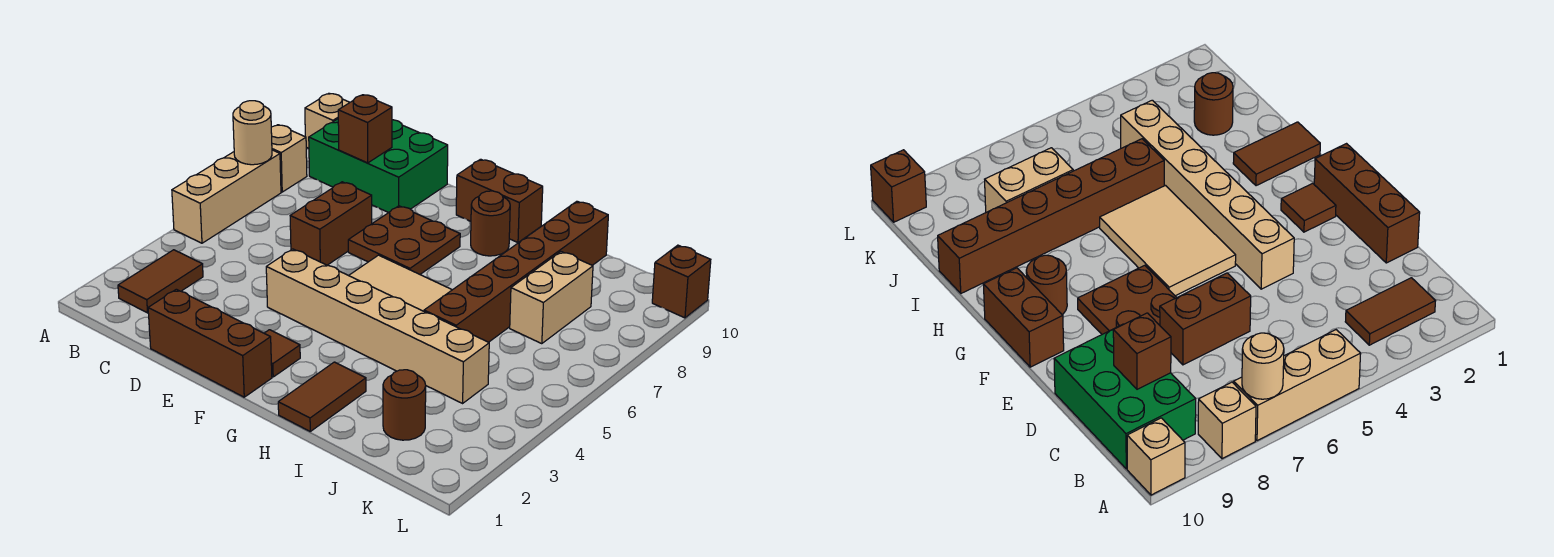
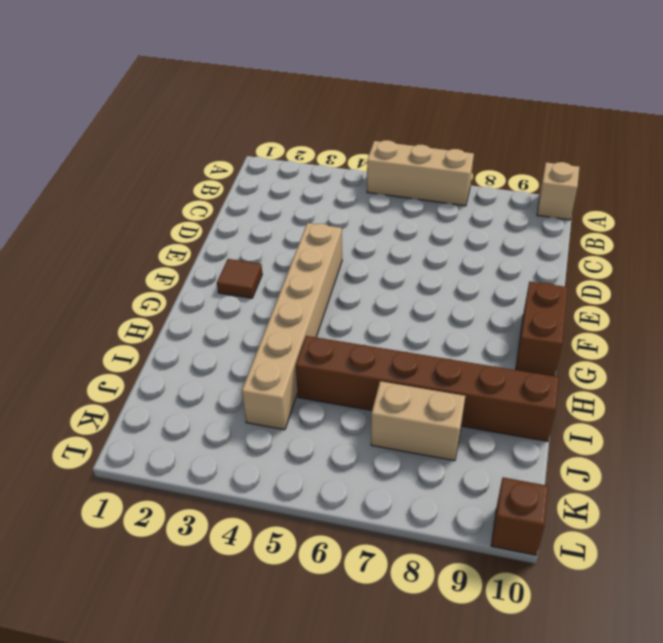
none -> tan 1x1 brick [271,125,307,192]
none -> brown 1x2 tile [118,250,203,313]
none -> green 2x3 brick [309,119,448,213]

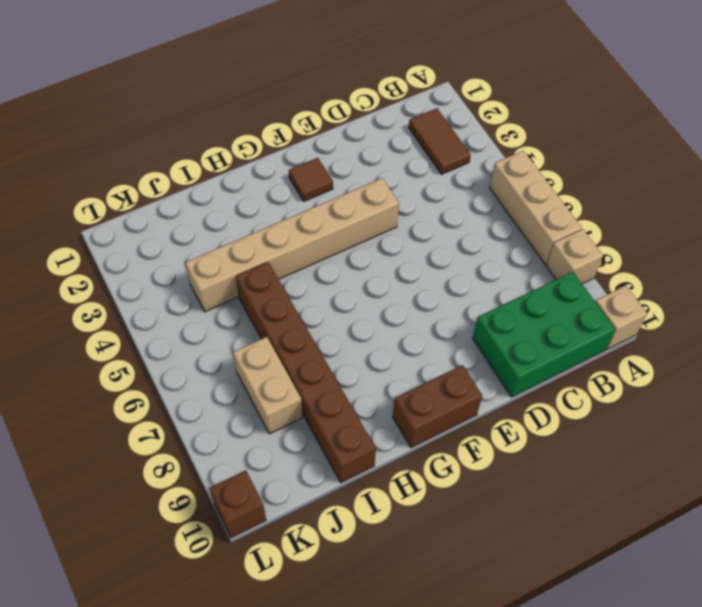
none -> brown 1x3 brick [148,289,272,397]
none -> brown 1x2 brick [290,182,372,265]
none -> brown 2x2 plate [348,206,460,274]

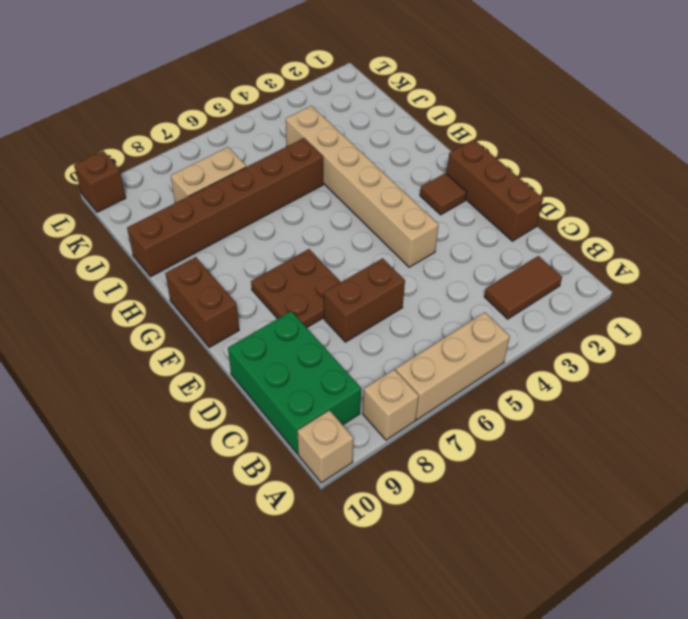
none -> tan 2x3 tile [349,255,452,311]
none -> brown 1x1 round brick [471,191,510,256]
none -> brown 1x2 tile [278,362,366,431]

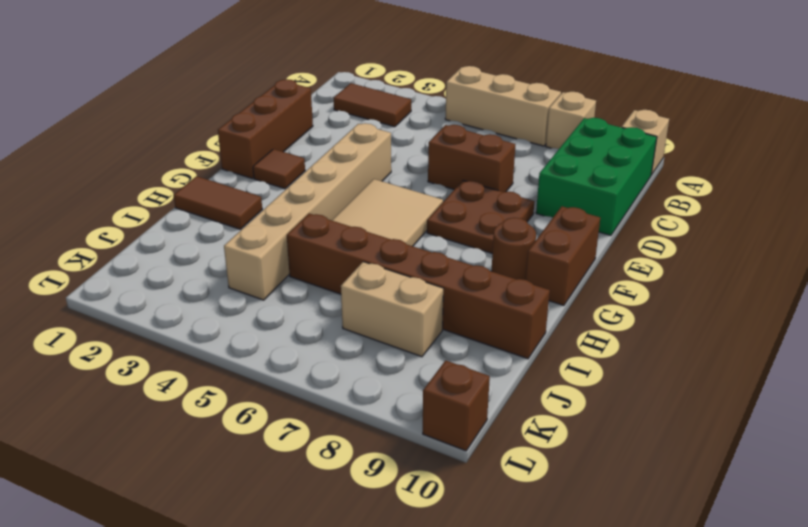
none -> brown 1x1 round brick [383,370,426,440]
none -> tan 1x1 round brick [233,101,272,165]
none -> brown 1x1 brick [338,95,392,163]

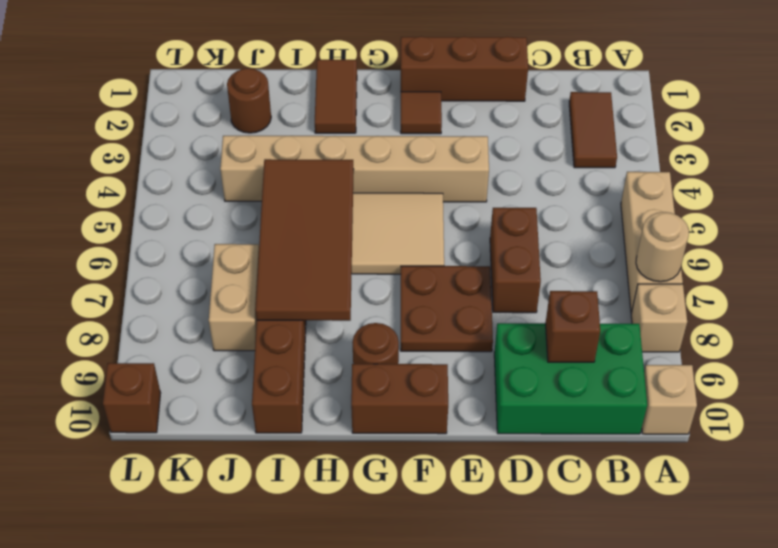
brown 2x4 tile [255,159,354,321] -> none

